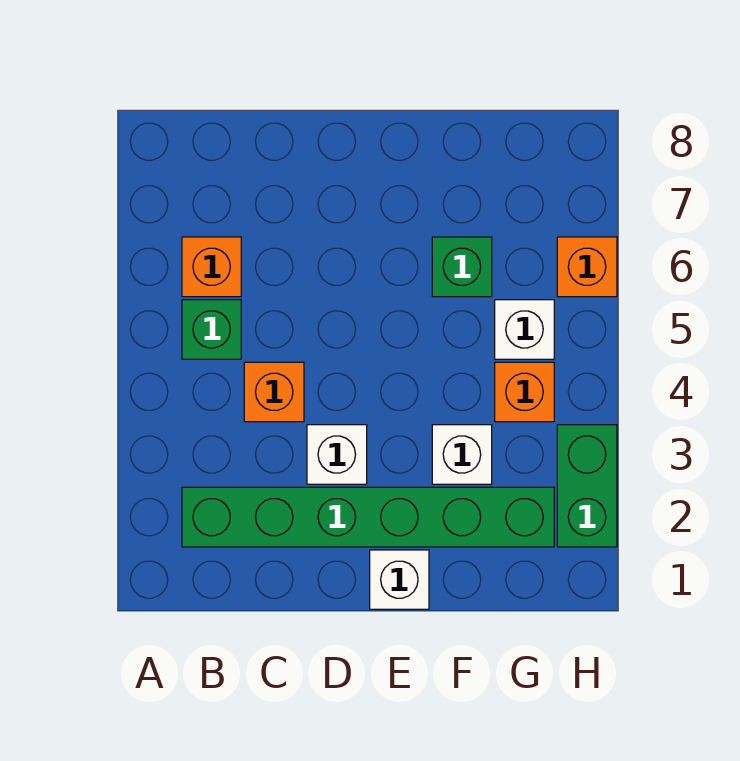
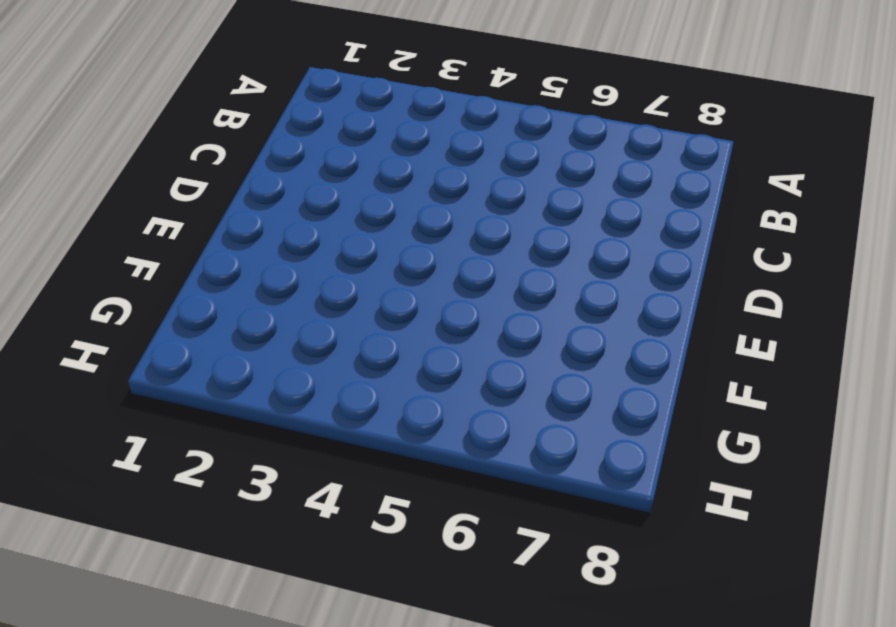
none -> green 1x6 brick [182,487,554,547]
none -> green 1x1 brick [182,300,241,359]
none -> orange 1x1 brick [182,237,241,297]

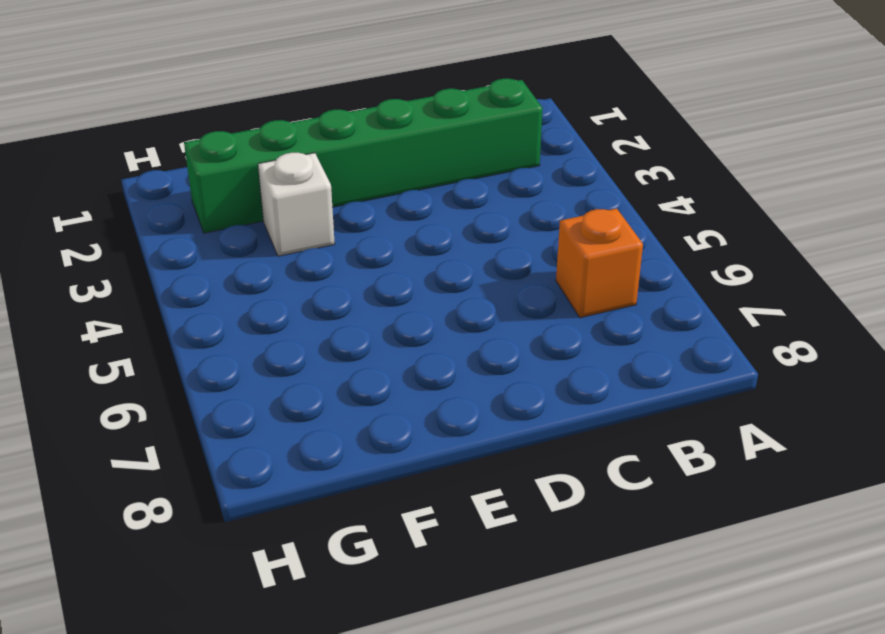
none -> green 1x1 brick [182,300,241,359]
none -> orange 1x1 brick [244,362,304,422]
none -> white 1x1 brick [307,425,367,484]

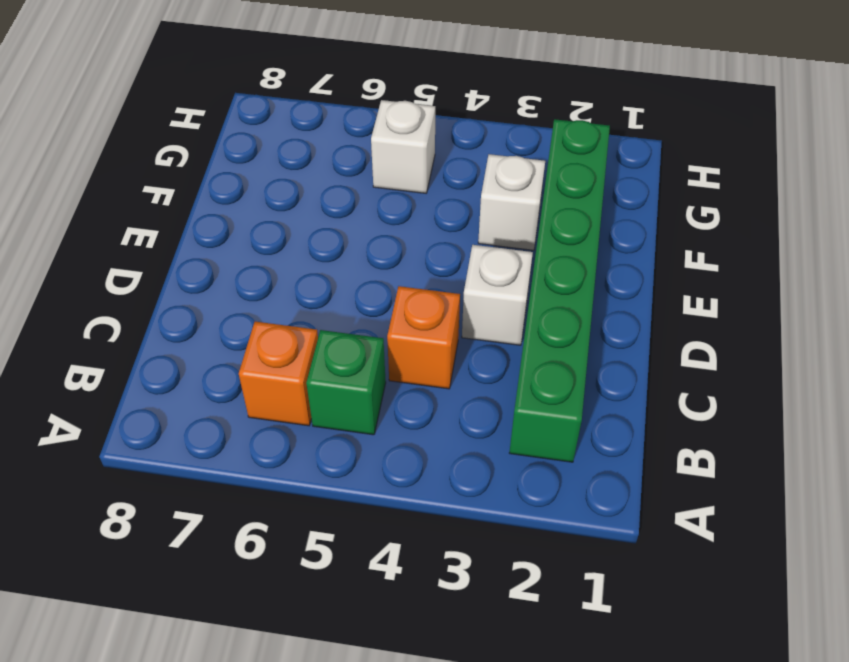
none -> white 1x1 brick [370,550,429,609]
none -> green 1x1 brick [432,237,492,297]
none -> orange 1x1 brick [495,362,554,422]

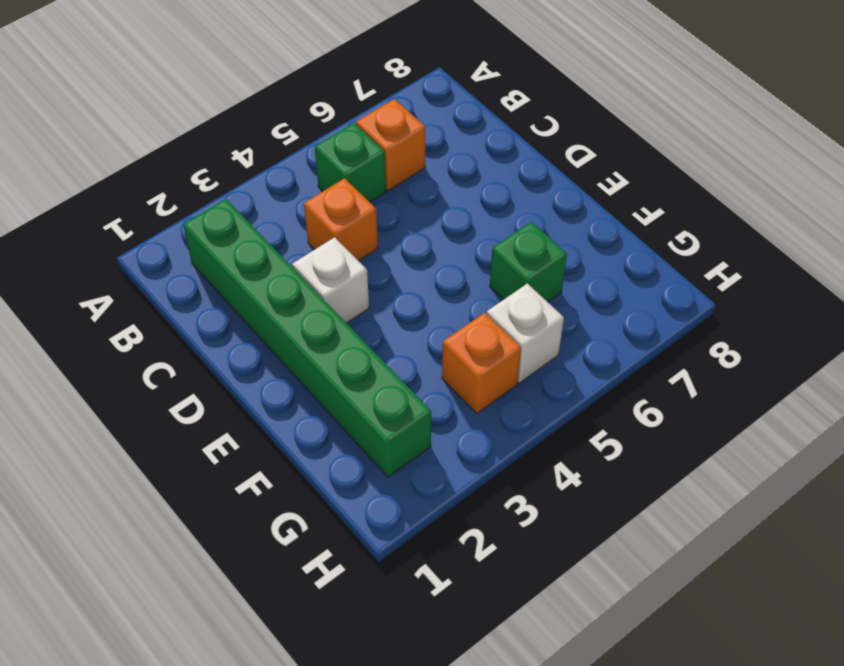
none -> white 1x1 brick [370,550,429,609]
none -> white 1x1 brick [432,425,492,484]
none -> green 1x2 brick [557,425,617,547]

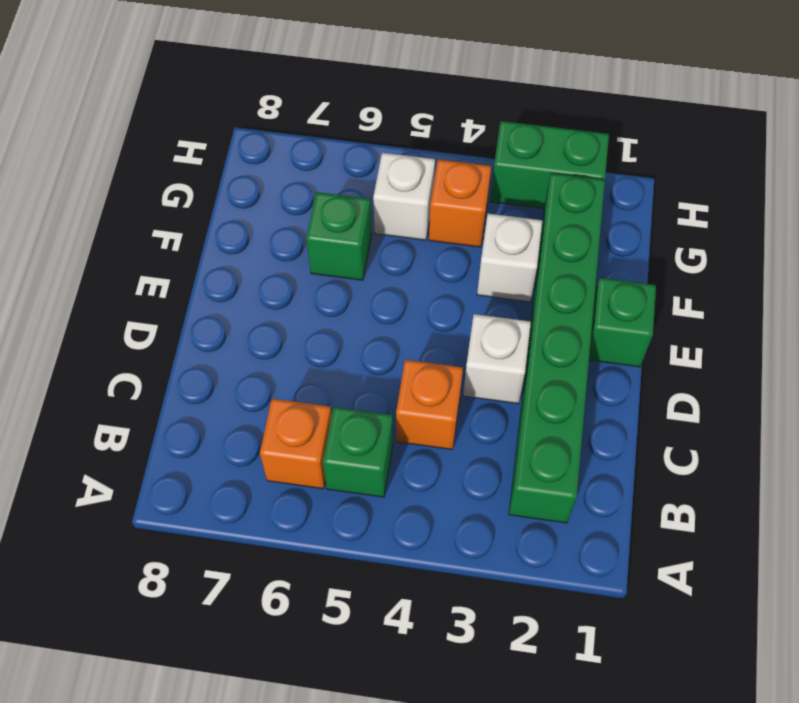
green 1x1 brick [589,278,656,367] -> white 1x1 brick [370,550,429,609]
none -> orange 1x1 brick [557,237,617,297]

